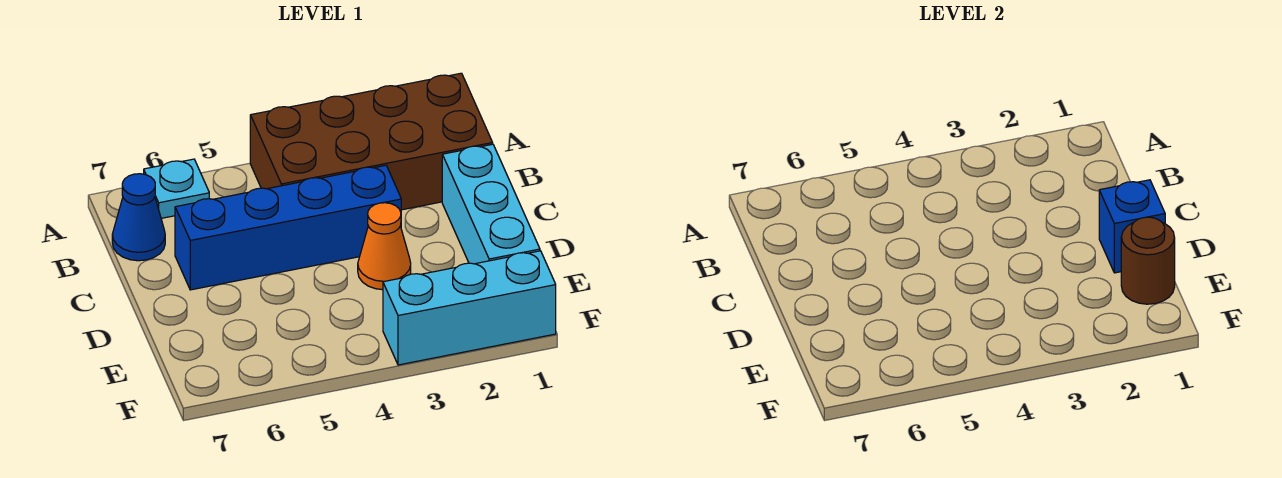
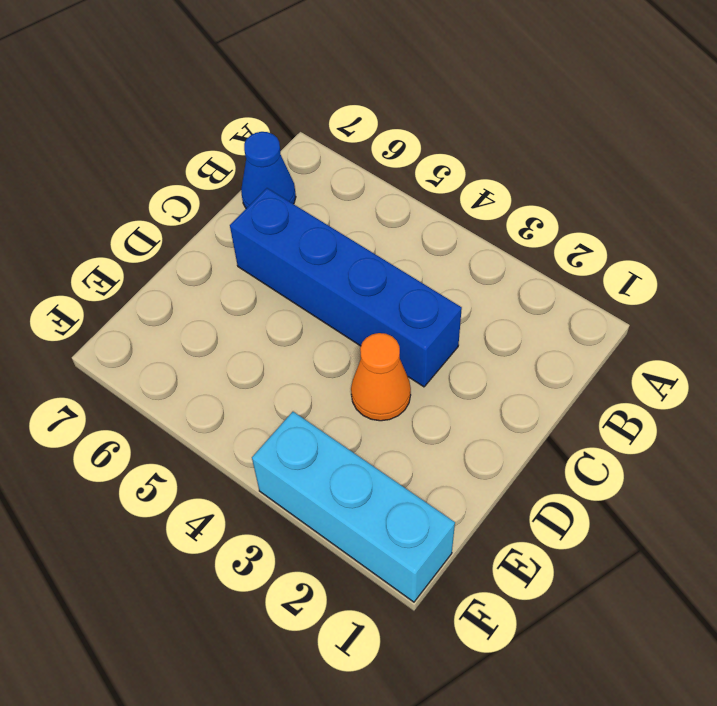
none -> brown 2x4 brick [250,73,493,210]
none -> cyan 1x1 plate [144,159,209,218]

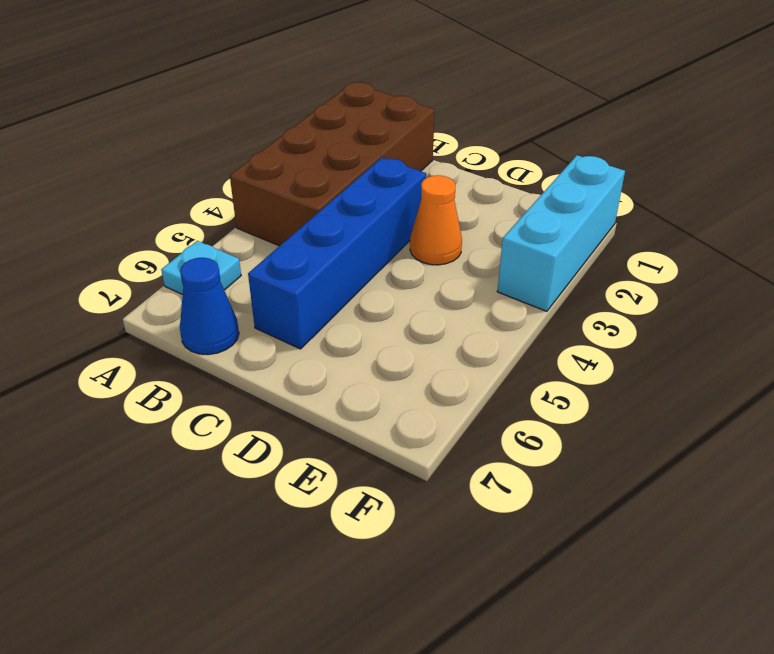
none -> cyan 1x3 brick [442,144,540,264]
none -> blue 1x1 brick [1099,180,1165,273]

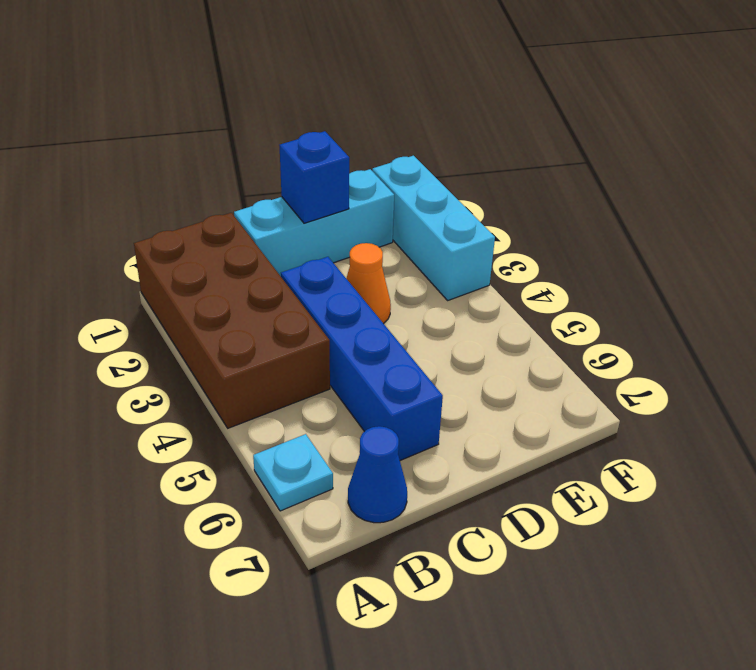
none -> brown 1x1 round brick [1121,217,1175,304]

